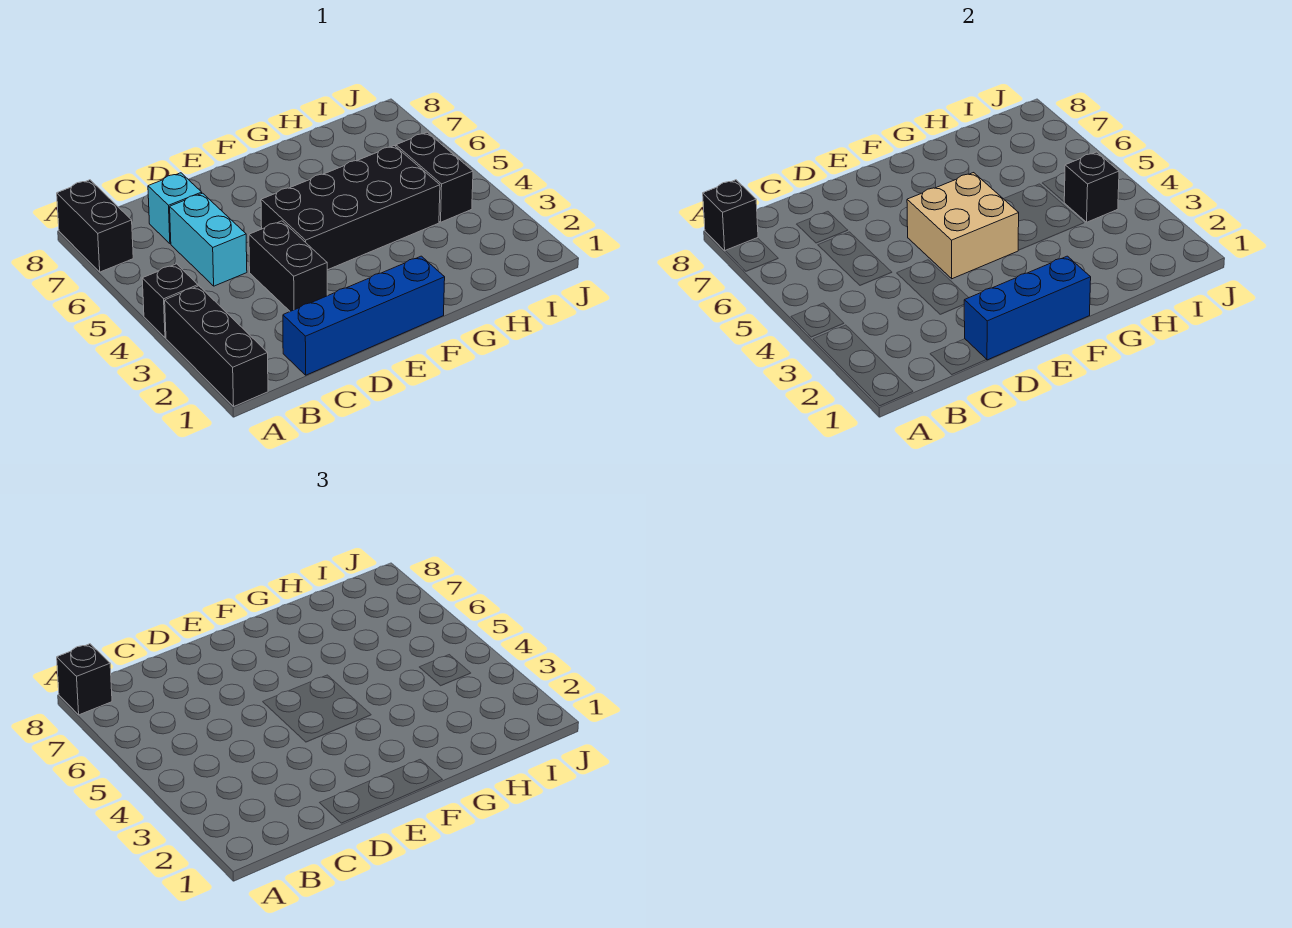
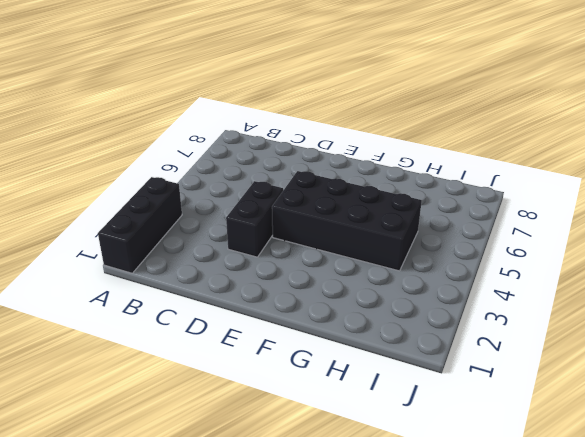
none -> black 1x1 brick [142,264,198,338]
none -> black 1x2 brick [57,180,133,272]
none -> blue 1x4 brick [283,256,445,375]

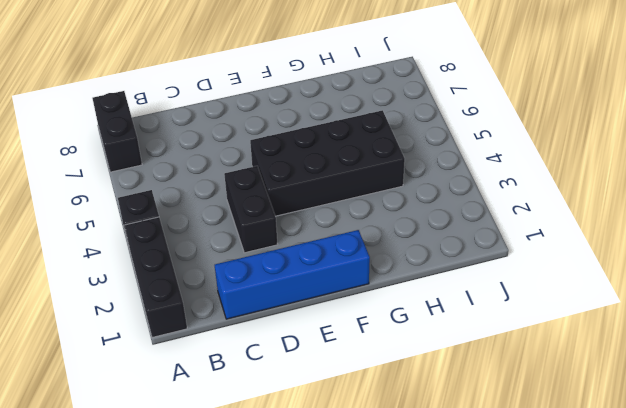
none -> cyan 1x2 brick [170,193,247,286]
none -> cyan 1x1 brick [148,173,202,244]
none -> black 1x2 brick [396,132,473,222]

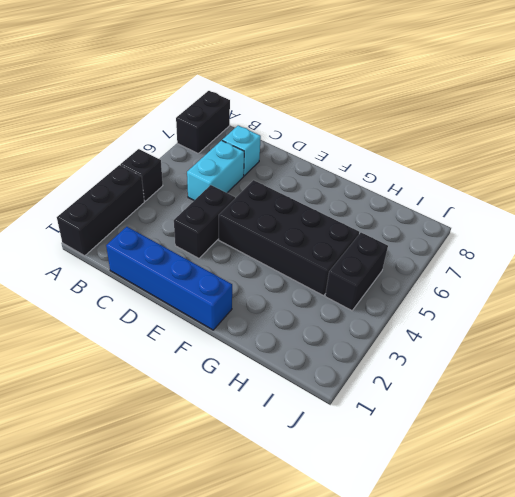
none -> black 1x1 brick [703,180,758,251]
none -> blue 1x3 brick [964,256,1091,360]
none -> tan 2x2 brick [907,173,1019,279]

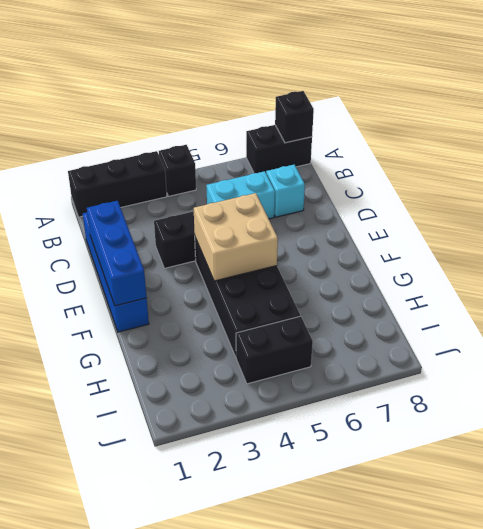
none -> black 1x1 brick [1064,152,1119,222]
none -> black 1x1 brick [57,644,112,715]

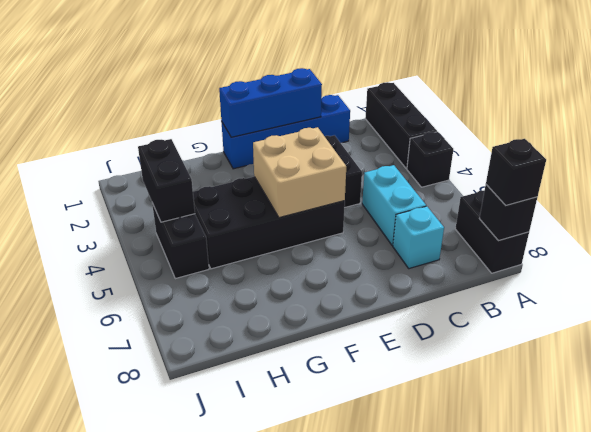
black 1x2 brick [138,139,195,222] -> black 1x1 brick [1064,152,1119,222]

